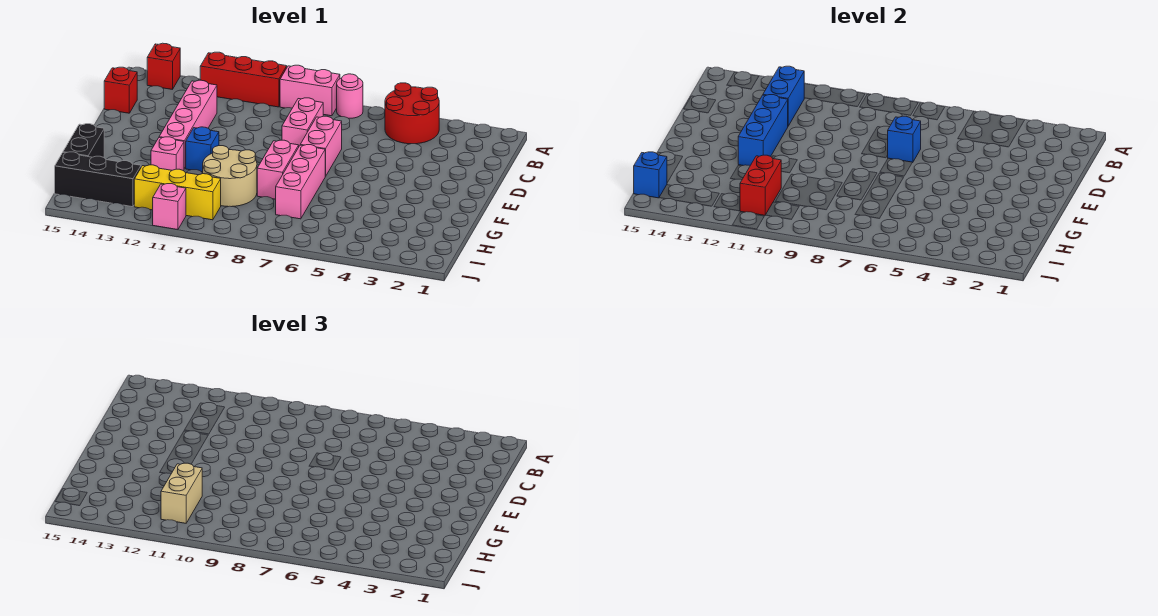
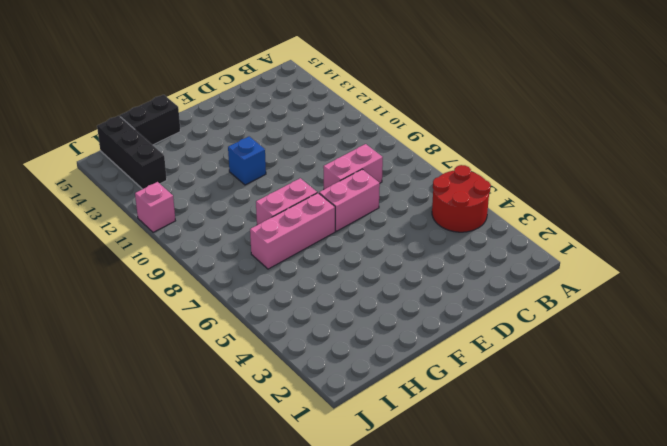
none -> pink 1x1 round brick [337,74,363,118]
none -> pink 1x2 brick [280,65,340,116]
none -> red 1x3 brick [200,52,287,107]

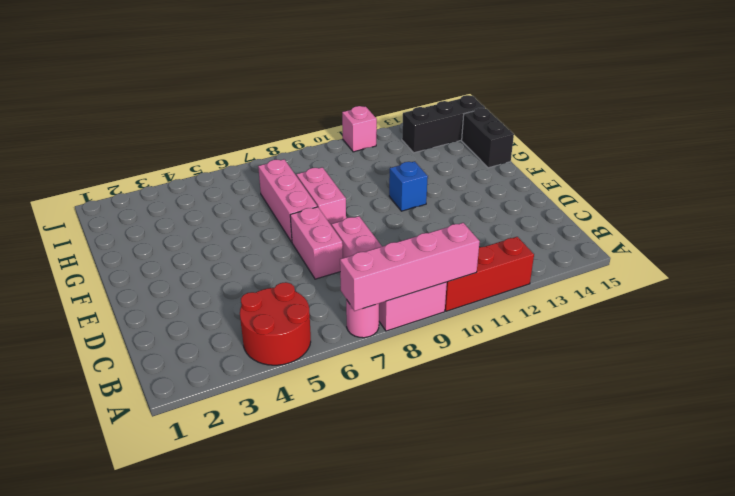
pink 1x4 brick [340,223,480,311] -> pink 1x4 brick turned to [159,80,217,168]
none -> red 1x1 brick [147,43,180,89]
none -> red 1x1 brick [104,67,137,113]
none -> tan 2x2 round brick [203,146,257,207]

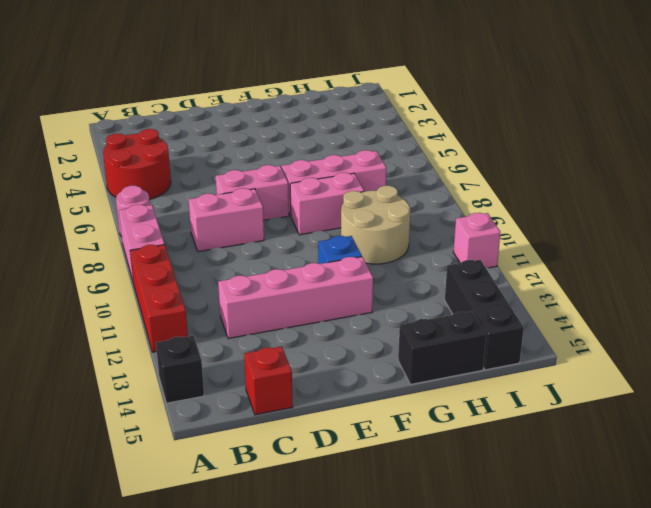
black 1x1 brick [156,336,204,403] -> red 1x1 brick [147,43,180,89]
none -> pink 1x1 brick [151,137,184,171]
none -> yellow 1x3 brick [134,165,221,220]
none -> blue 1x2 brick [763,66,805,126]

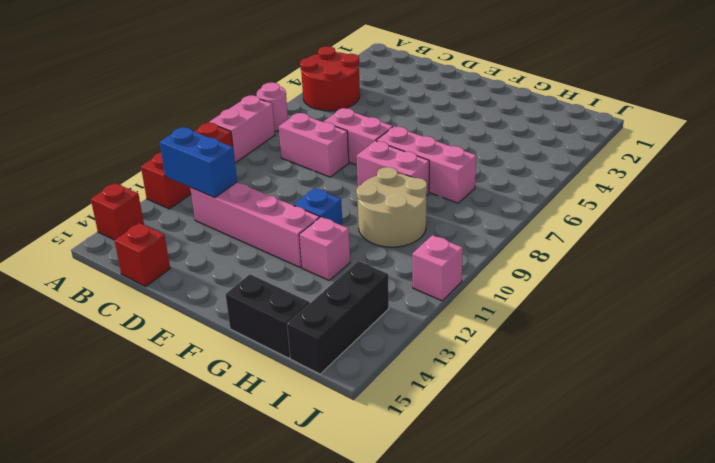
none -> yellow 1x3 brick [134,165,221,220]
none -> blue 1x1 brick [887,116,921,163]
none -> blue 1x3 brick [738,95,788,165]

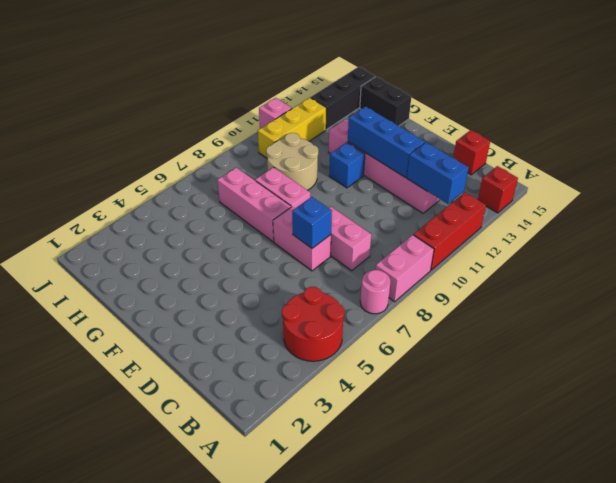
none -> red 1x2 brick [740,155,782,215]
none -> blue 1x1 brick [634,152,667,198]
none -> tan 1x2 brick [161,463,202,523]

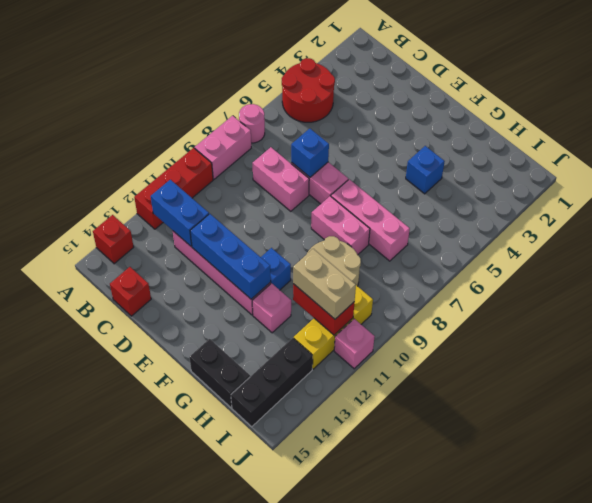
blue 1x1 brick [406,146,445,194] -> blue 1x1 brick moved to [634,152,667,198]

